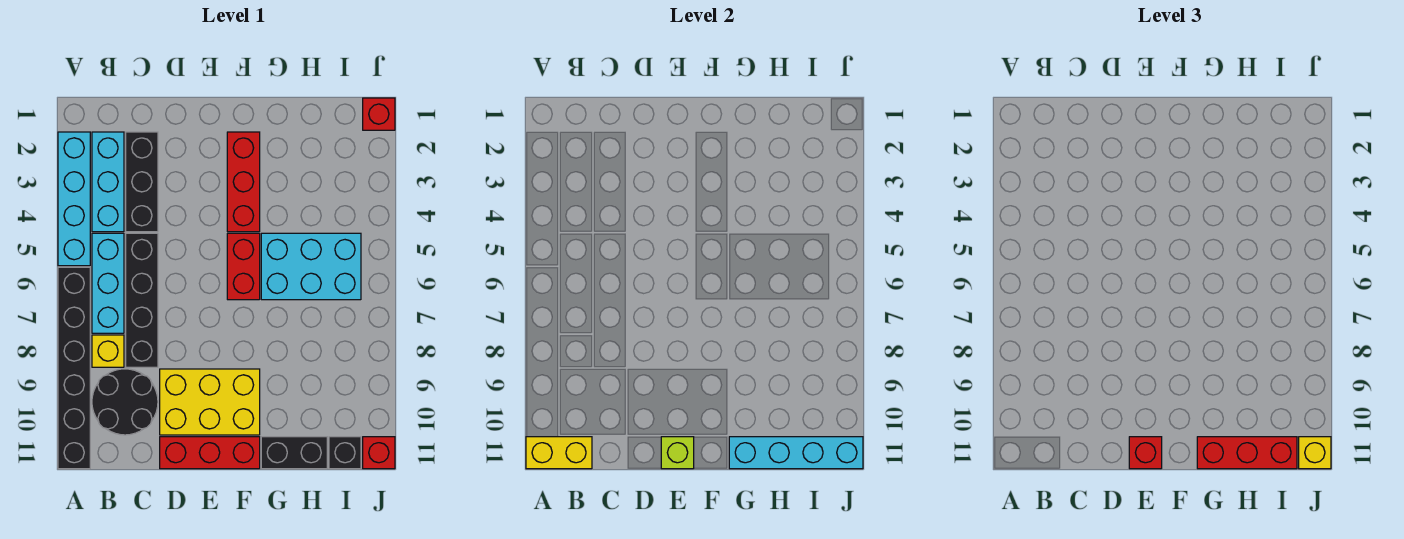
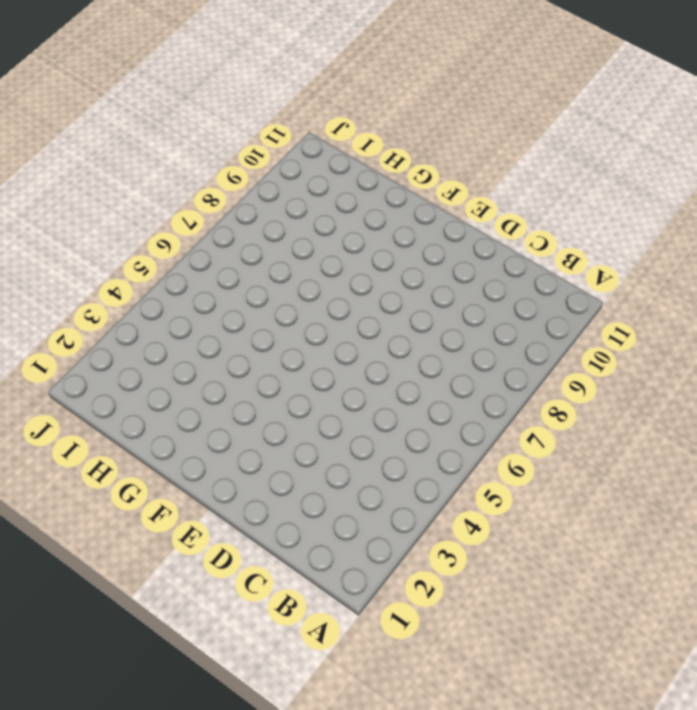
none -> cyan 1x4 brick [58,132,90,266]
none -> black 1x6 brick [58,267,90,469]
none -> cyan 1x3 brick [92,132,124,232]

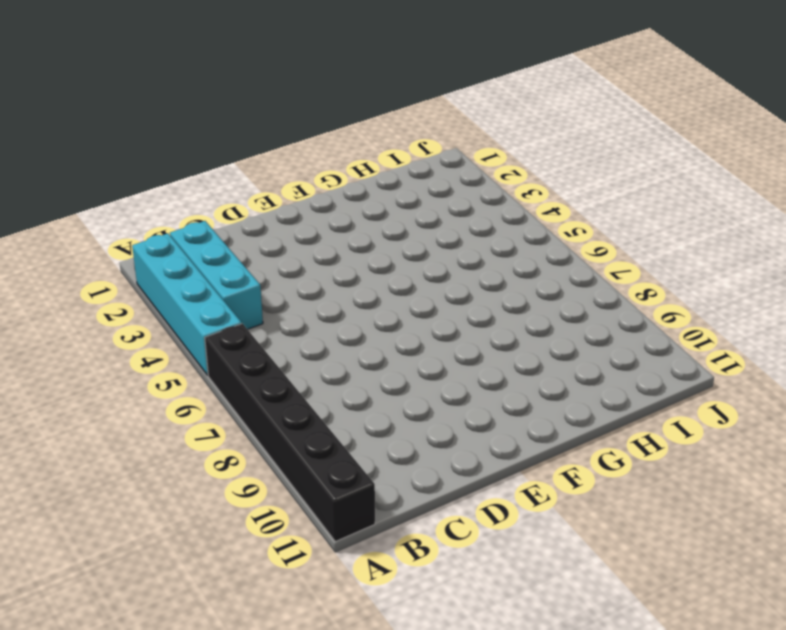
none -> cyan 1x3 brick [92,233,124,333]
none -> yellow 1x1 brick [92,335,124,367]
none -> black 2x2 round brick [92,369,158,435]

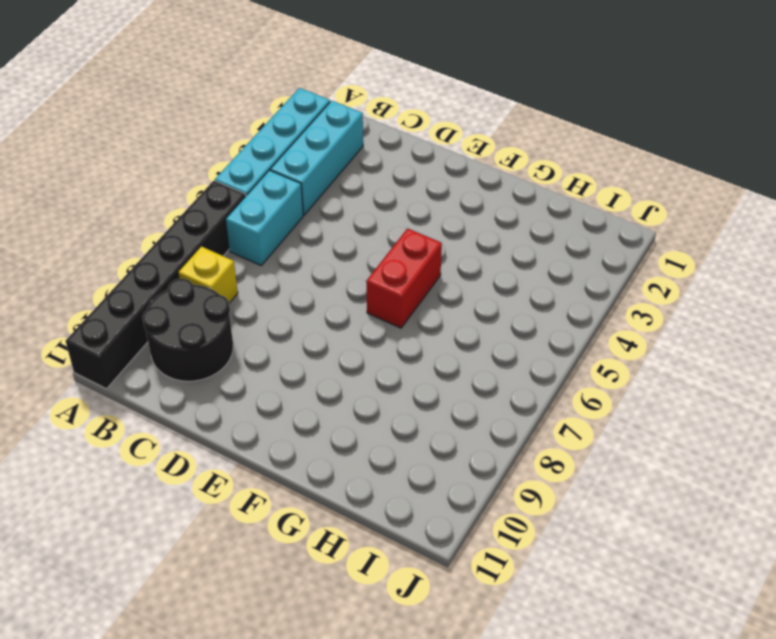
cyan 1x2 brick [226,170,303,265] -> cyan 1x3 brick [92,233,124,333]
none -> black 1x3 brick [126,132,158,232]
none -> black 1x4 brick [126,233,158,367]
none -> yellow 2x3 brick [160,369,260,435]

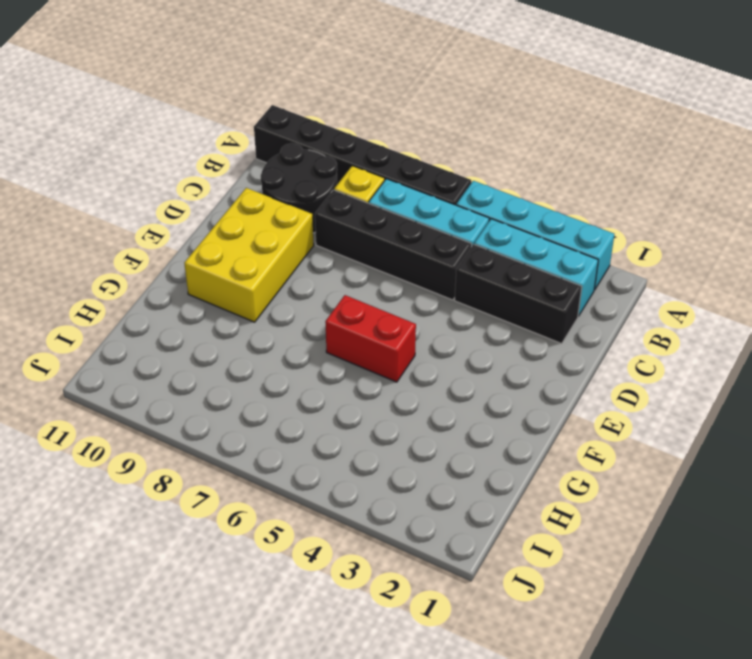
none -> red 1x3 brick [160,437,260,469]
none -> red 1x3 brick [227,132,260,232]
none -> cyan 2x3 brick [261,233,361,300]

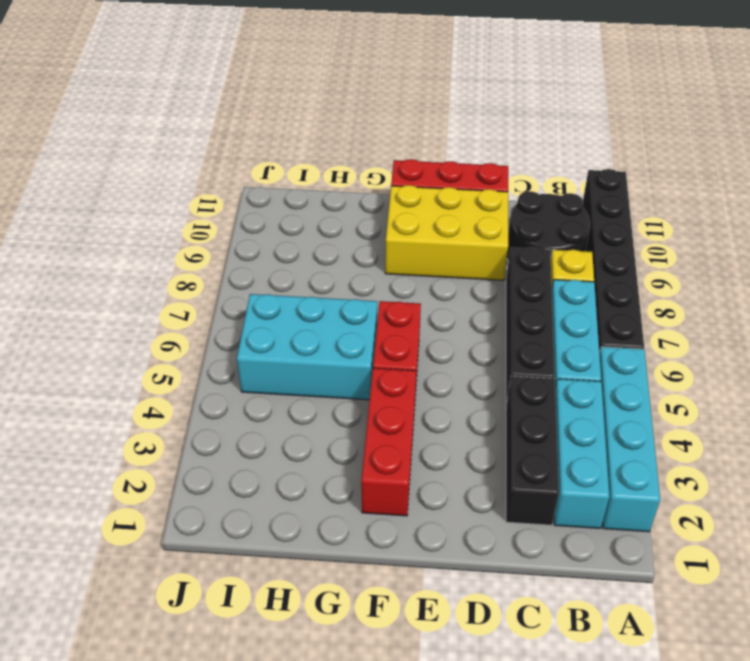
none -> black 1x2 brick [261,437,327,469]
none -> black 1x1 brick [329,437,361,469]
none -> red 1x1 brick [363,98,395,130]

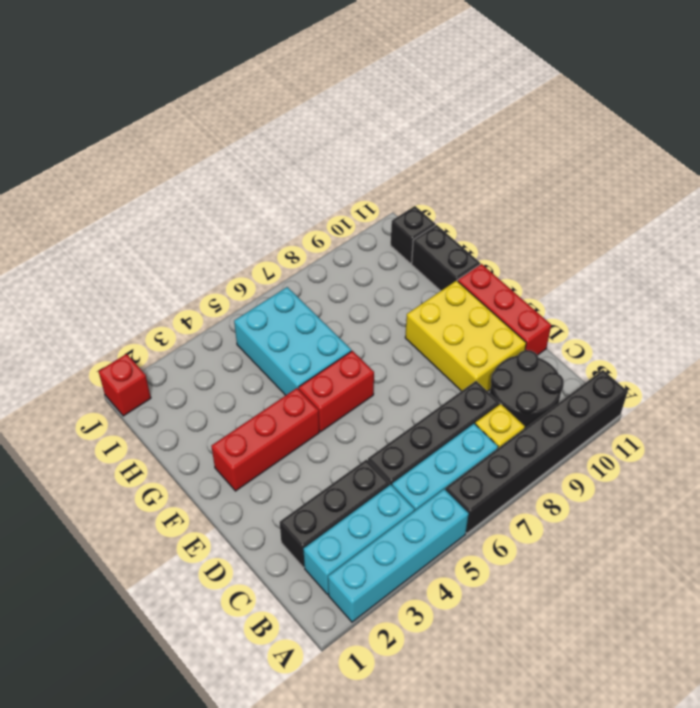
none -> red 1x1 brick [363,437,395,469]
none -> yellow 1x2 brick [526,437,592,469]
none -> lime 1x1 brick [661,437,694,469]

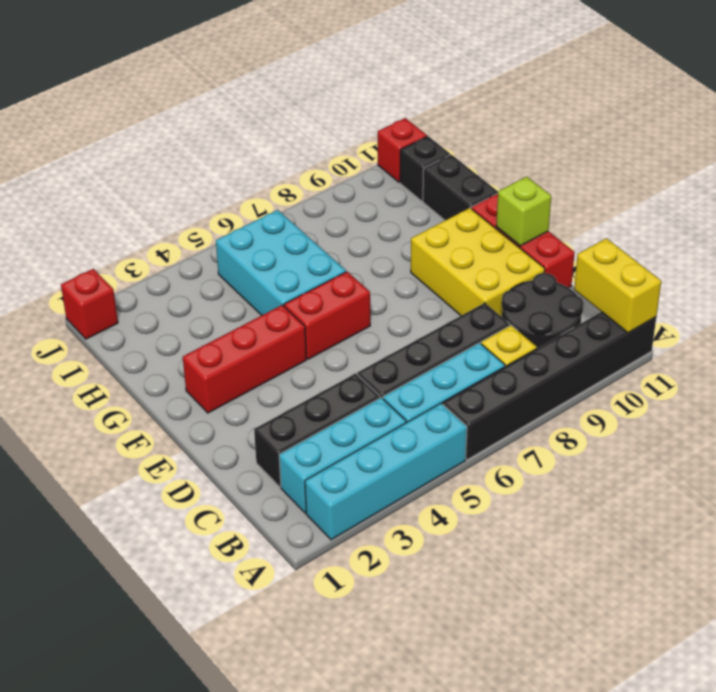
none -> cyan 1x4 brick [729,437,863,469]
none -> red 1x1 brick [1129,437,1162,469]
none -> red 1x3 brick [1197,437,1297,469]

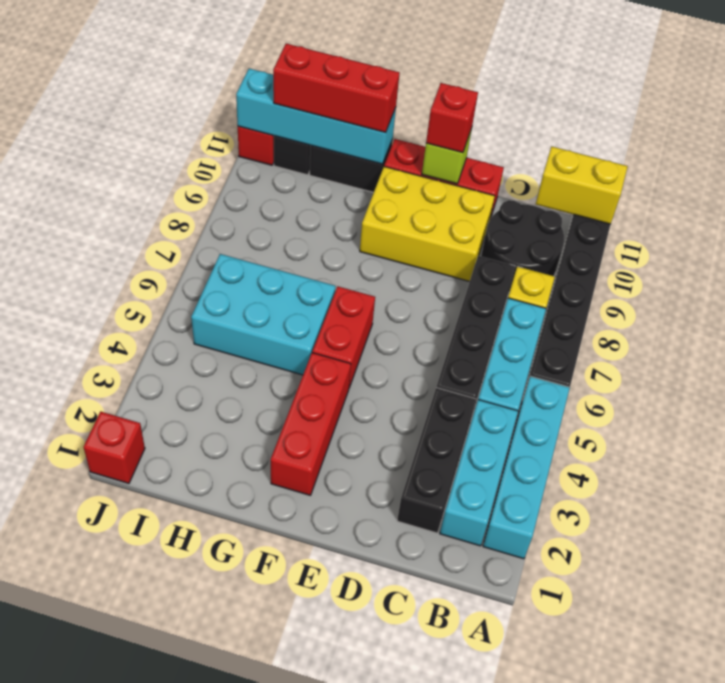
none -> yellow 1x1 brick [1299,437,1331,469]

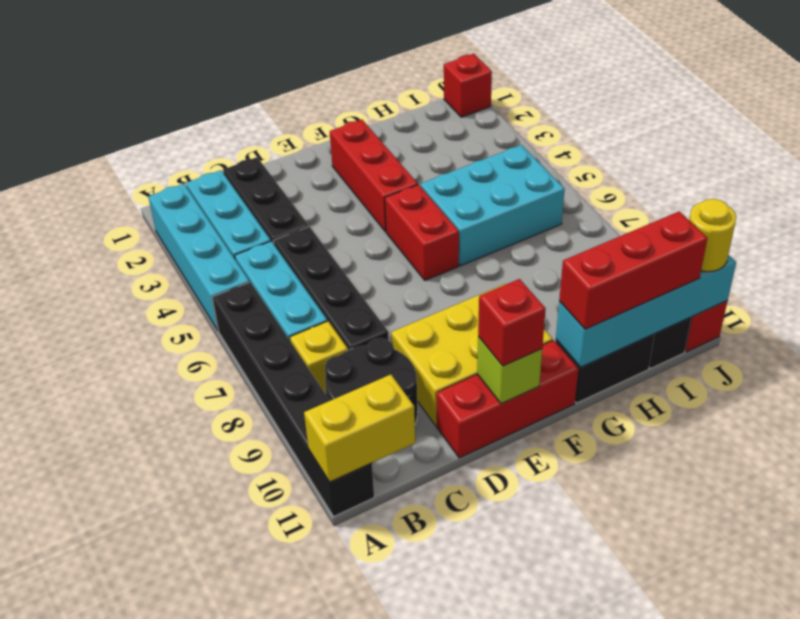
yellow 1x1 round brick [689,199,736,272] -> yellow 1x1 brick [1299,437,1331,469]

